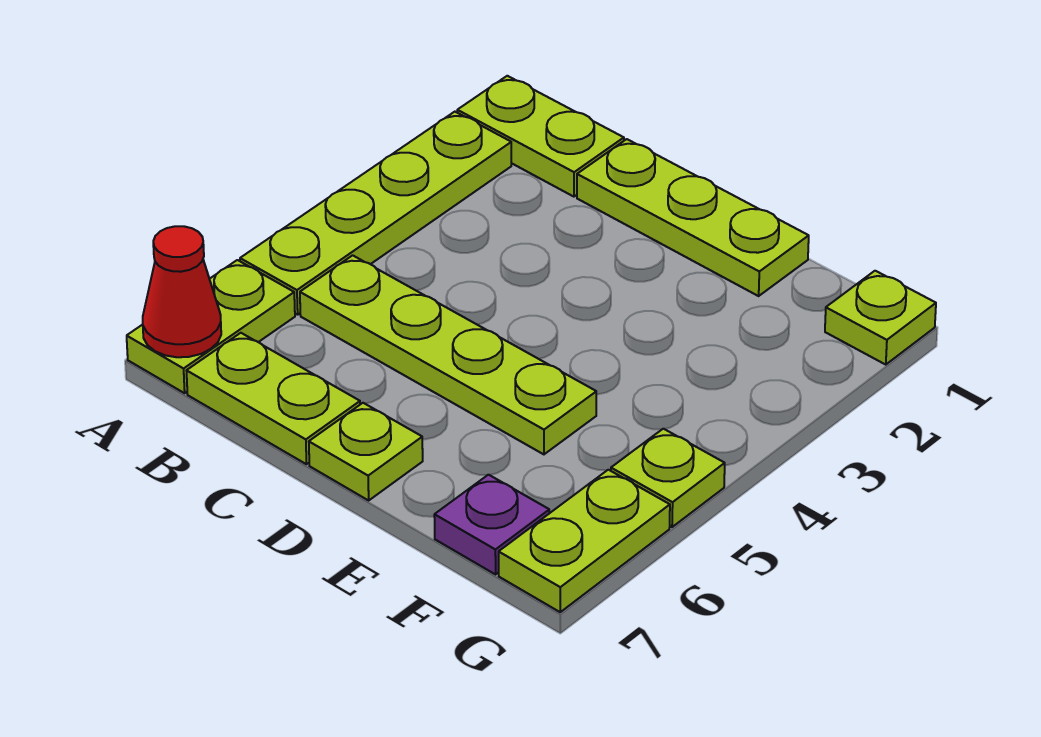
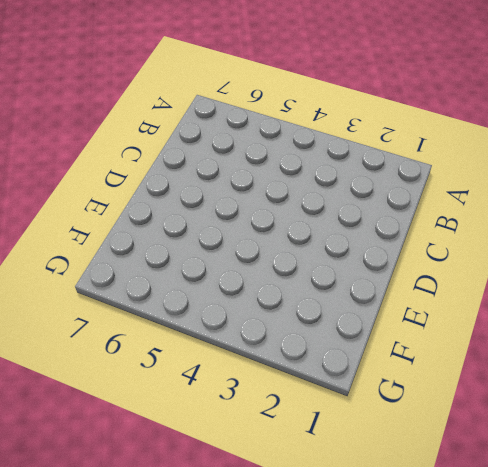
none -> lime 1x2 plate [457,76,624,197]
none -> lime 1x4 plate [240,112,511,315]
none -> lime 1x2 plate [127,260,295,393]

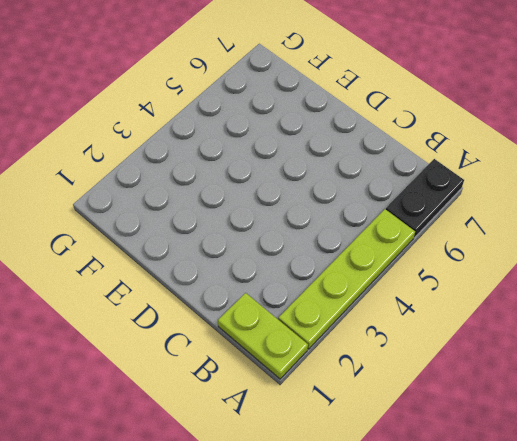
black 1x2 plate [386,159,464,238] -> lime 1x2 plate [127,260,295,393]
none -> lime 1x4 plate [300,255,596,454]
none -> lime 1x2 plate [187,333,360,464]
none -> lime 1x3 plate [577,139,809,296]

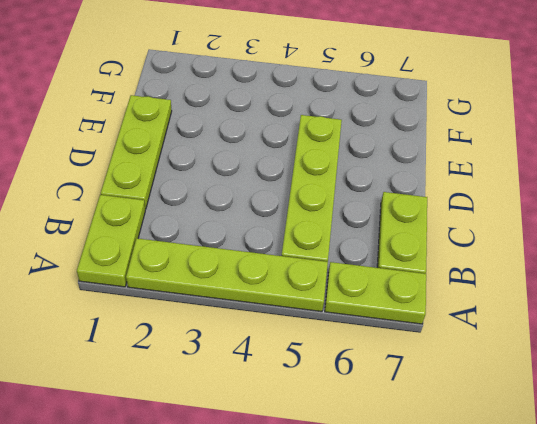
none -> lime 1x1 plate [309,403,423,500]
none -> purple 1x1 plate [434,475,549,574]
none -> lime 1x1 plate [825,271,936,364]

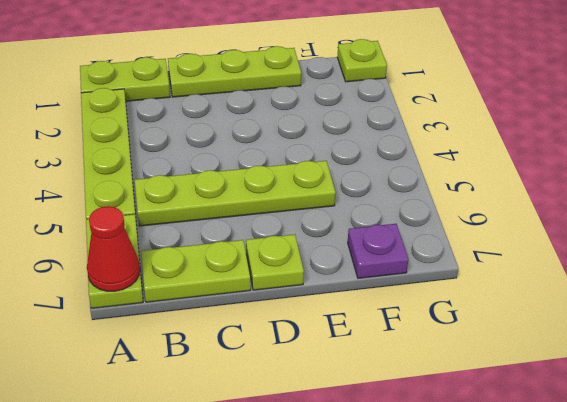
none -> lime 1x1 plate [611,429,725,527]
none -> lime 1x2 plate [499,470,670,612]

